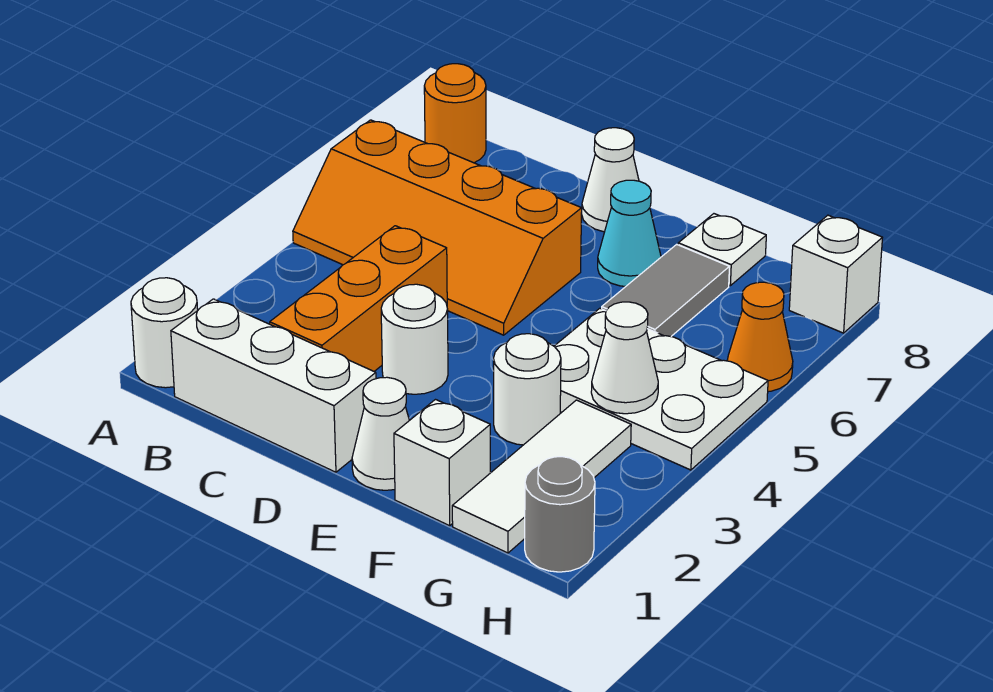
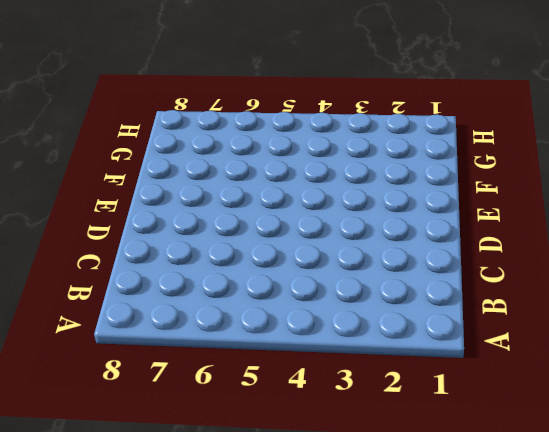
none -> white 1x1 round brick [131,278,198,388]
none -> orange 2x4 slope [293,120,582,335]
none -> orange 1x1 round brick [424,64,486,163]

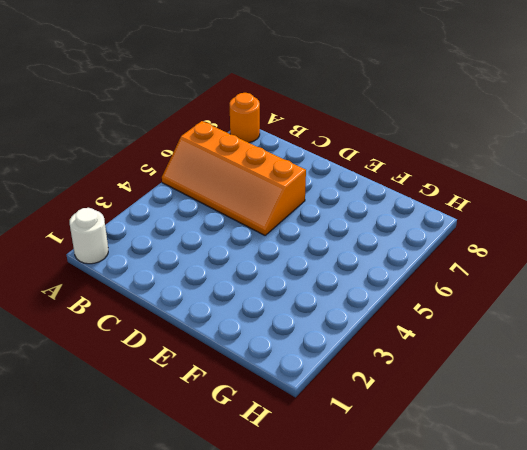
none -> white 1x3 brick [171,299,376,472]
none -> orange 1x3 brick [270,226,447,371]
none -> white 1x1 round brick [381,284,448,394]

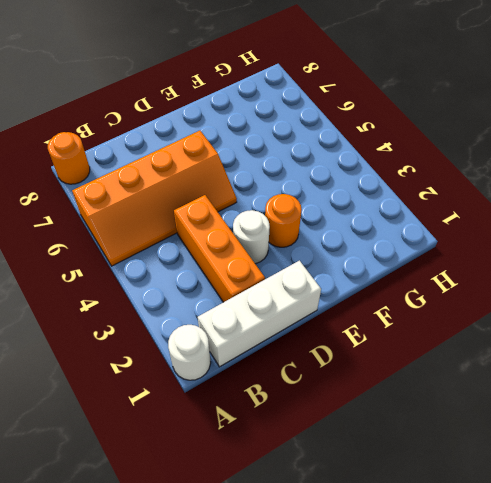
orange 1x1 round brick [265,194,302,247] -> none
none -> white 1x1 cone [582,128,639,232]
none -> white 1x1 cone [352,377,409,490]
none -> cyan 1x1 cone [598,180,661,286]

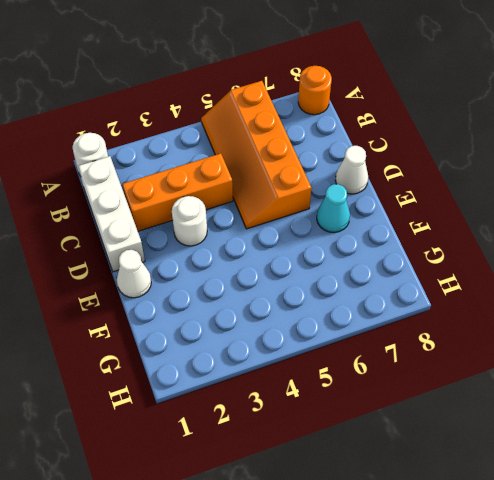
none -> white 1x1 brick [394,400,490,526]
none -> white 1x1 round brick [494,334,561,445]
none -> white 2x3 plate [554,308,768,470]

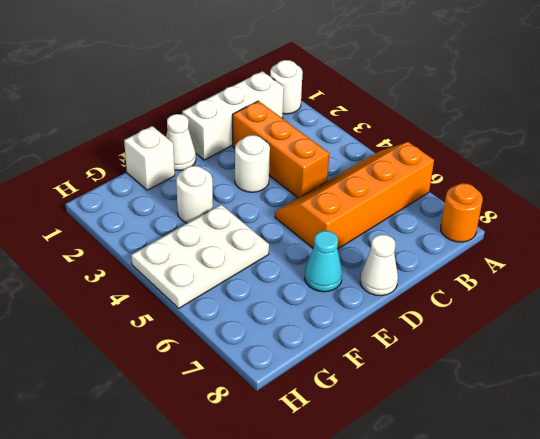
none -> grey 1x2 tile [602,244,729,336]
none -> white 1x1 plate [678,214,766,286]
none -> white 1x3 tile [452,400,631,553]

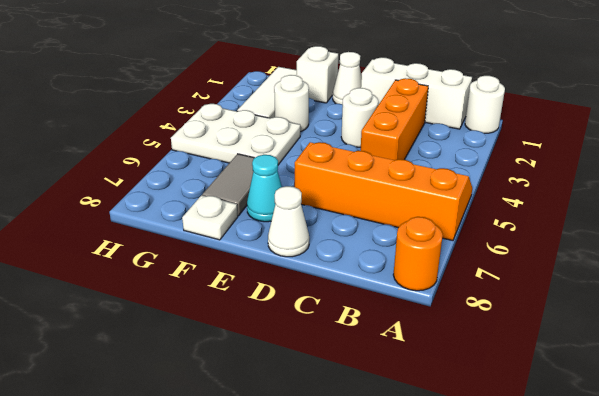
none -> grey 1x1 round brick [525,457,595,572]
none -> orange 1x1 cone [727,282,793,392]
none -> white 1x1 brick [789,215,882,333]

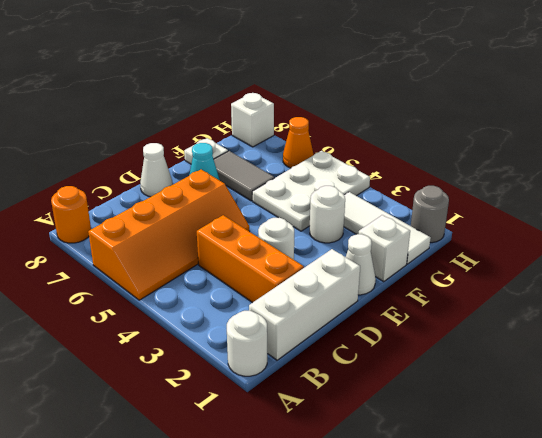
none -> white 1x1 cone [591,302,658,414]

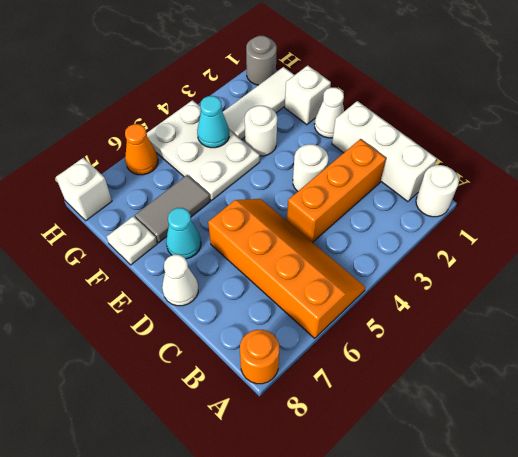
cyan 1x1 cone [197,96,229,148] -> white 1x1 cone [591,302,658,414]

